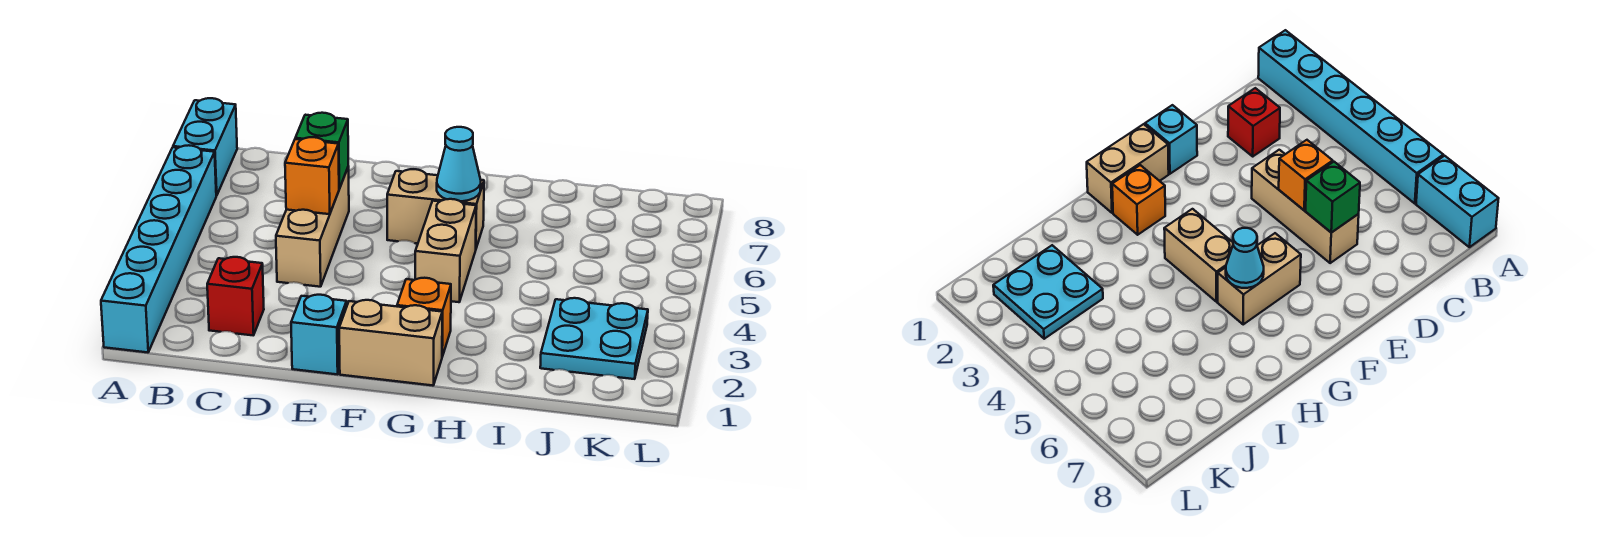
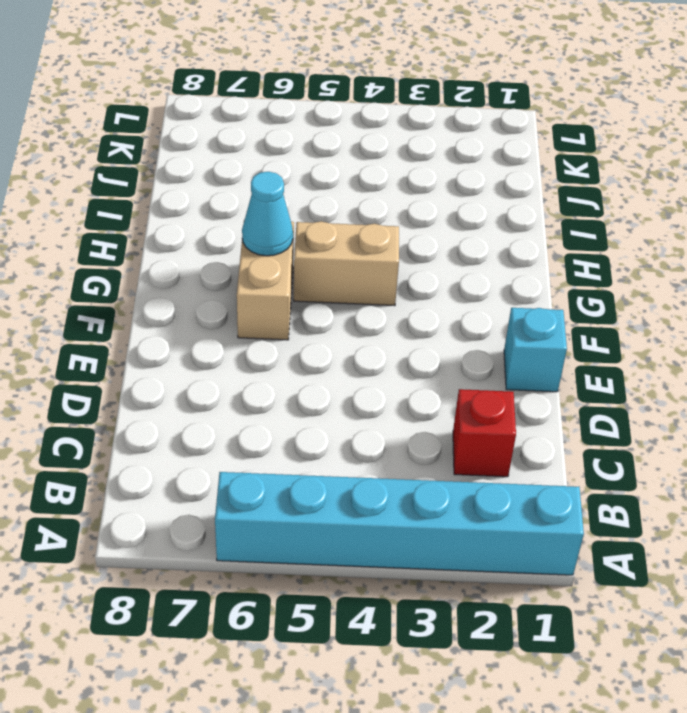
none -> cyan 1x2 brick [173,98,237,196]
none -> tan 1x3 brick [276,166,349,287]
none -> tan 1x2 brick [339,300,442,386]

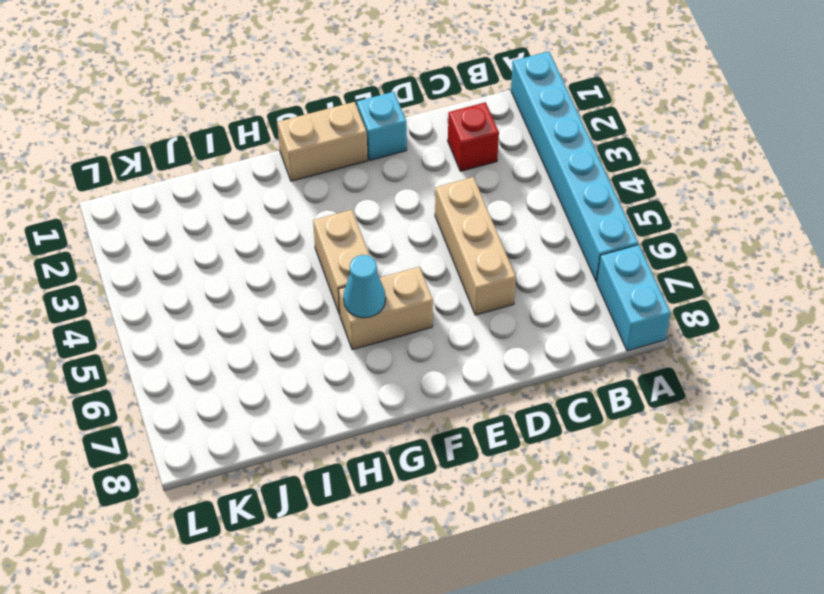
none -> orange 1x1 brick [397,278,451,357]
none -> cyan 2x2 plate [540,298,648,379]
none -> orange 1x1 brick [285,137,339,214]

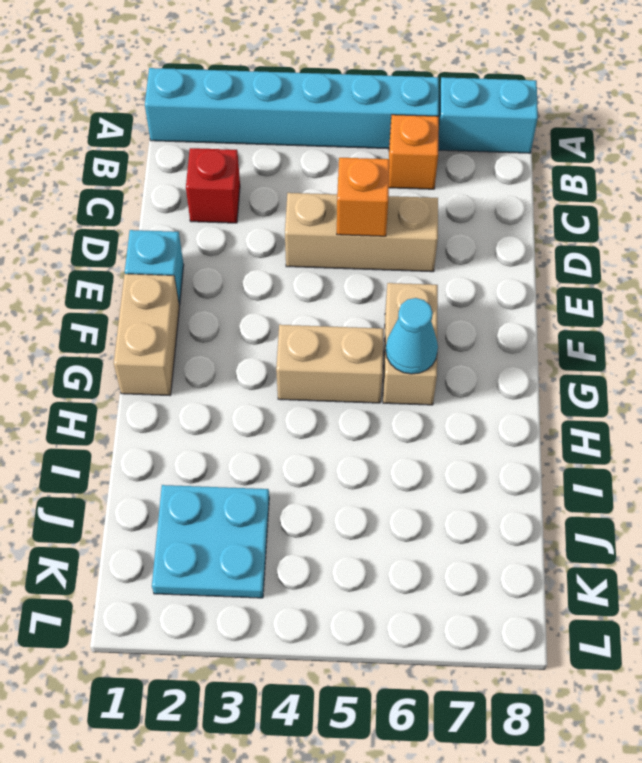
orange 1x1 brick [389,115,439,189] -> orange 1x1 brick moved to [397,278,451,357]
none -> green 1x1 brick [295,113,348,189]

